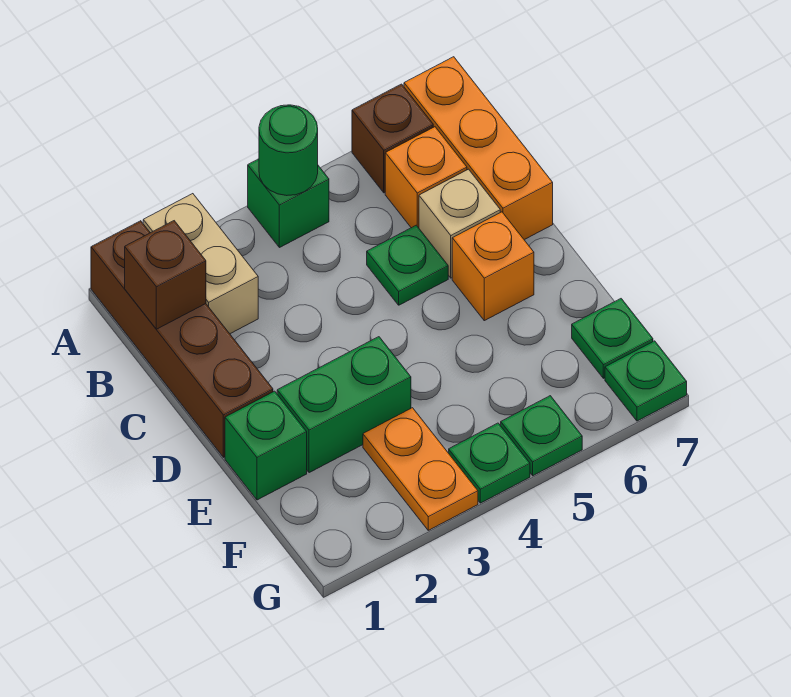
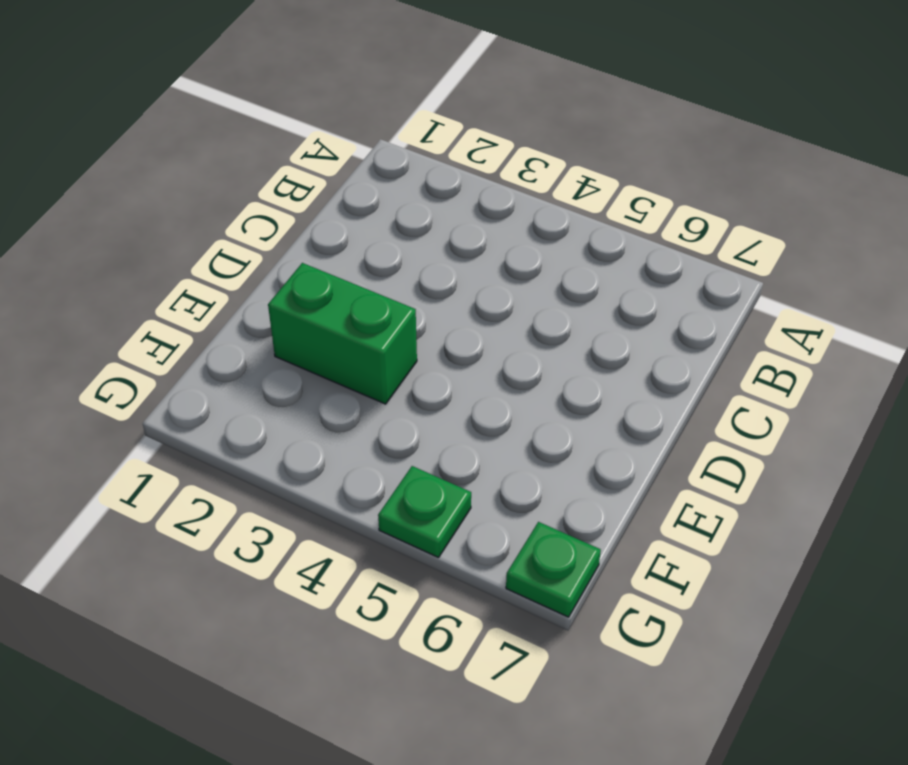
none -> brown 1x4 brick [91,221,273,457]
none -> tan 1x2 brick [143,194,258,334]
none -> green 1x1 brick [248,159,329,248]

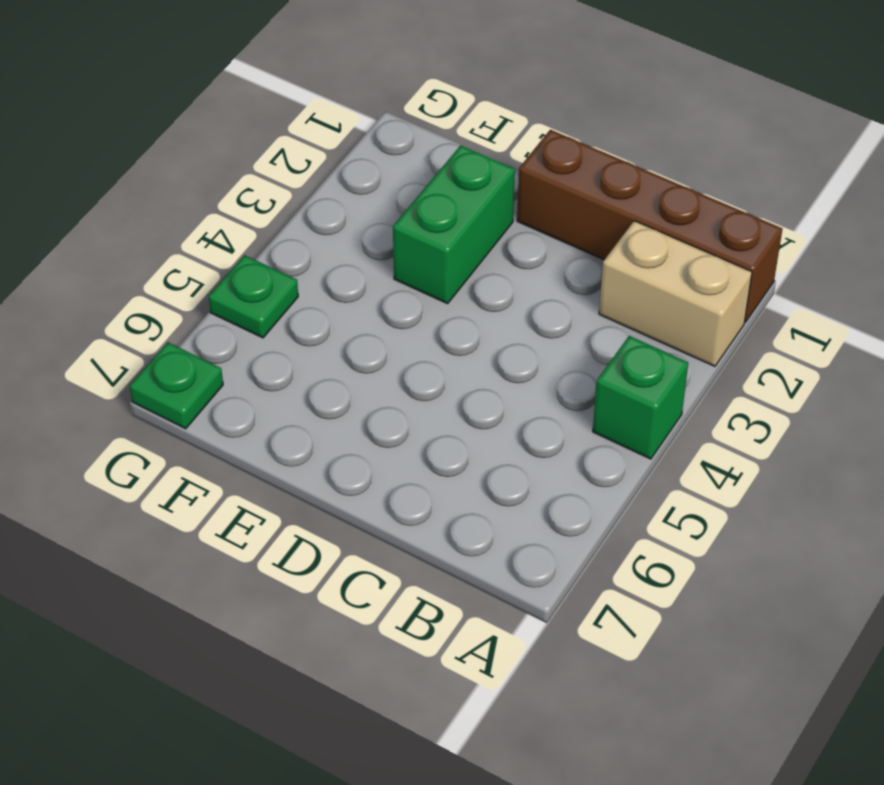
none -> brown 1x1 brick [352,84,433,193]
none -> orange 1x3 brick [404,57,553,240]
none -> orange 1x1 brick [385,127,467,228]

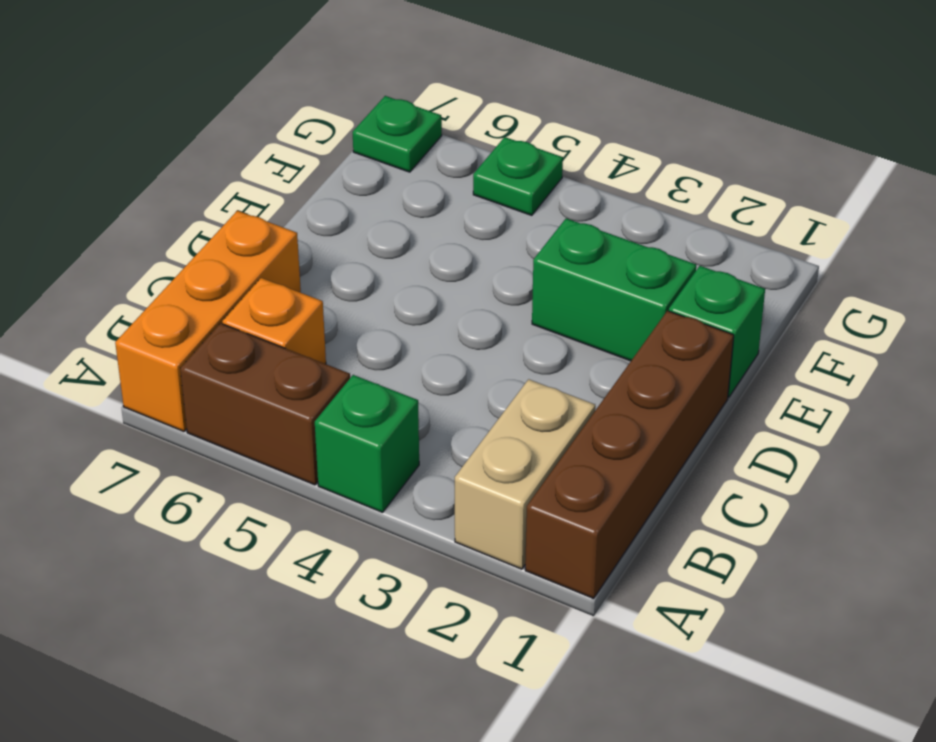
brown 1x2 brick [180,323,350,485] -> brown 1x1 brick [352,84,433,193]
none -> green 1x1 plate [367,225,448,305]
none -> tan 1x1 brick [419,169,500,278]
none -> orange 1x1 brick [452,212,534,321]

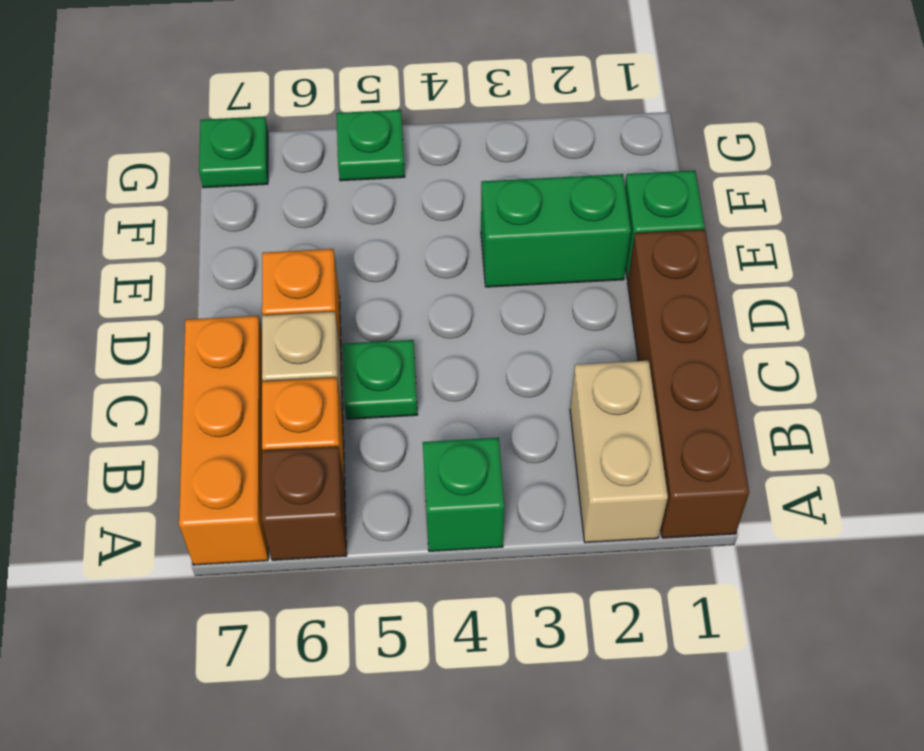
none -> orange 1x2 plate [363,408,478,530]
none -> green 1x1 plate [572,299,653,378]
none -> green 1x1 plate [449,423,530,503]

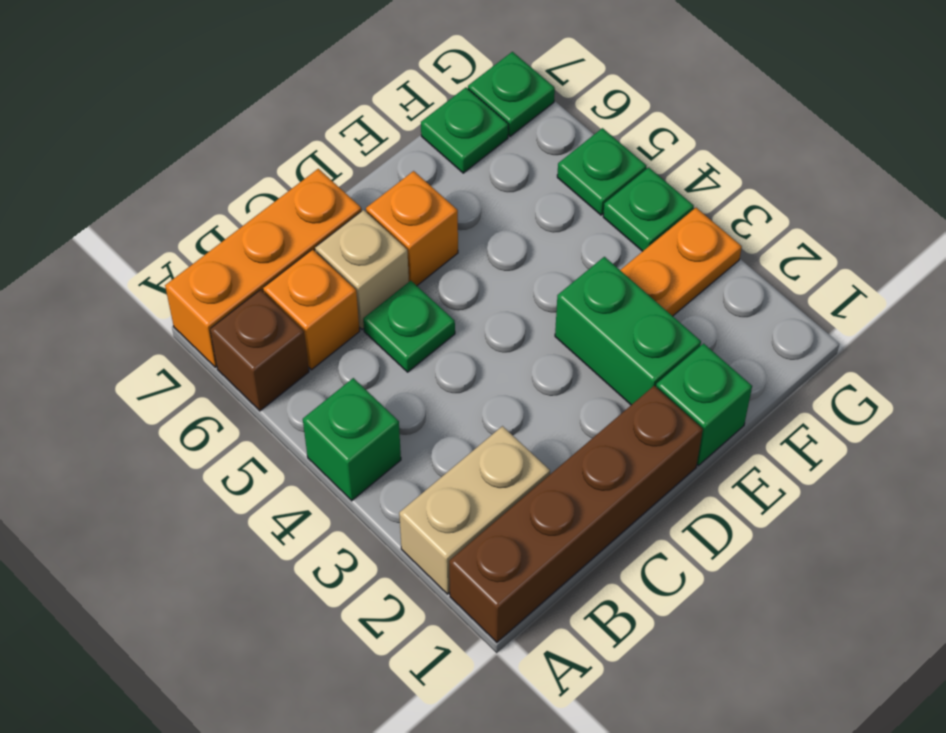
none -> green 1x1 round brick [259,105,318,196]
none -> brown 1x1 brick [125,221,206,329]

